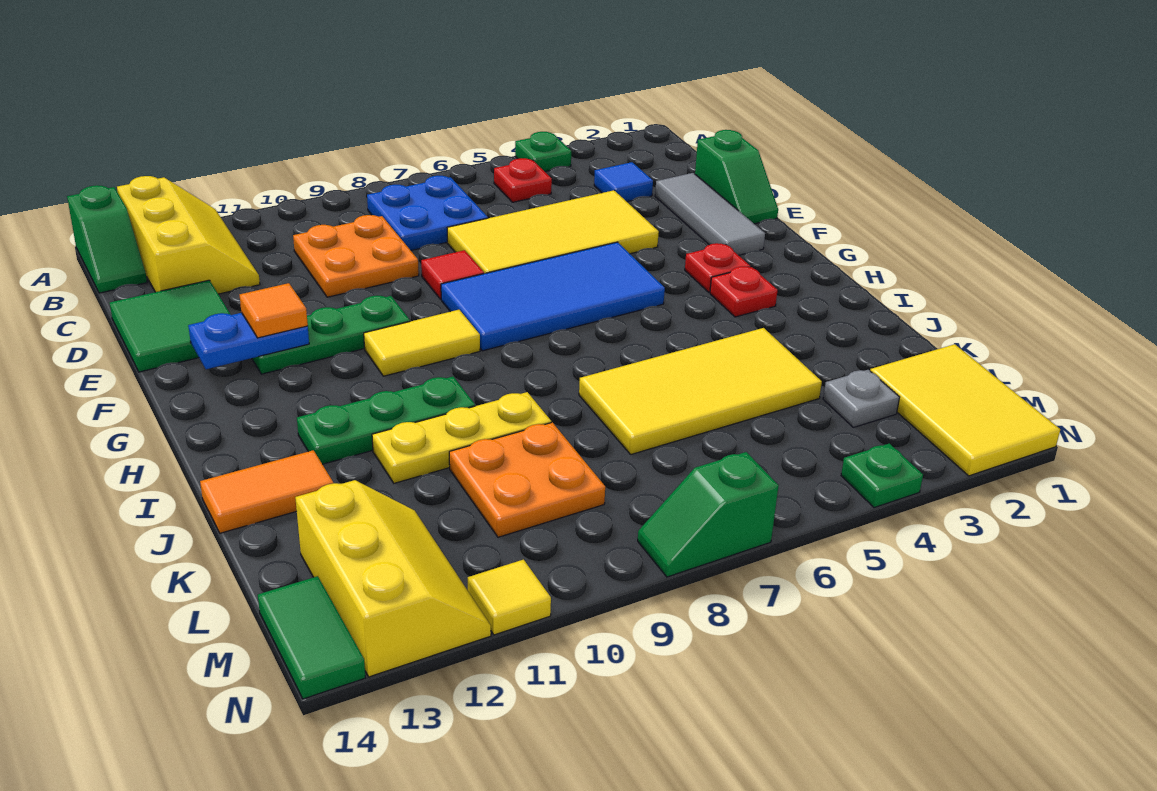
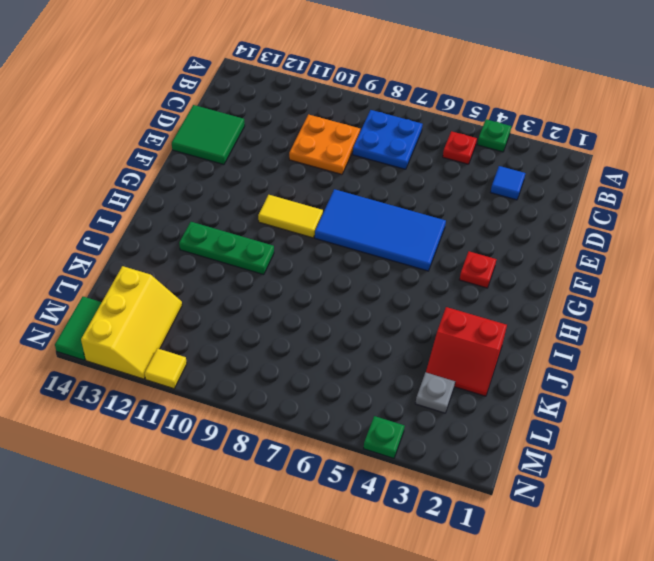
red 2x2 slope [426,307,507,396] -> none
none -> yellow 2x3 slope [117,176,260,294]
none -> green 1x2 slope [67,185,147,293]
none -> green 1x2 slope [695,130,778,224]
none -> grey 1x3 tile [655,173,765,255]

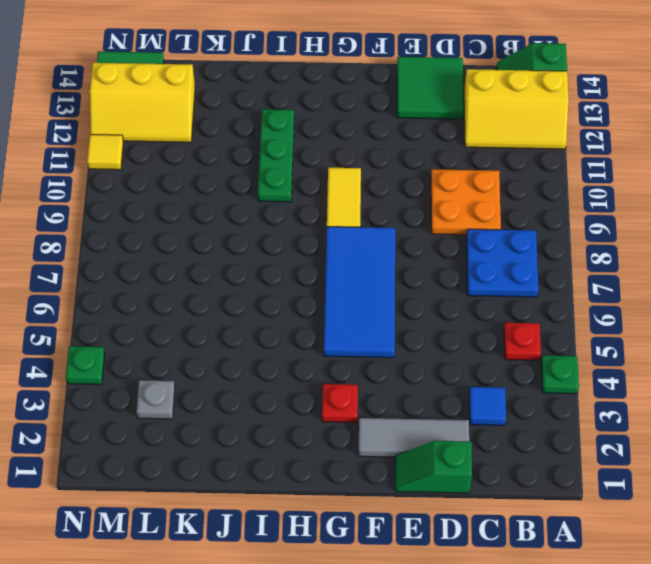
none -> yellow 2x4 tile [447,190,659,274]
none -> red 1x1 tile [421,250,484,299]
none -> green 1x3 plate [252,296,410,374]
none -> red 1x1 plate [710,267,777,317]

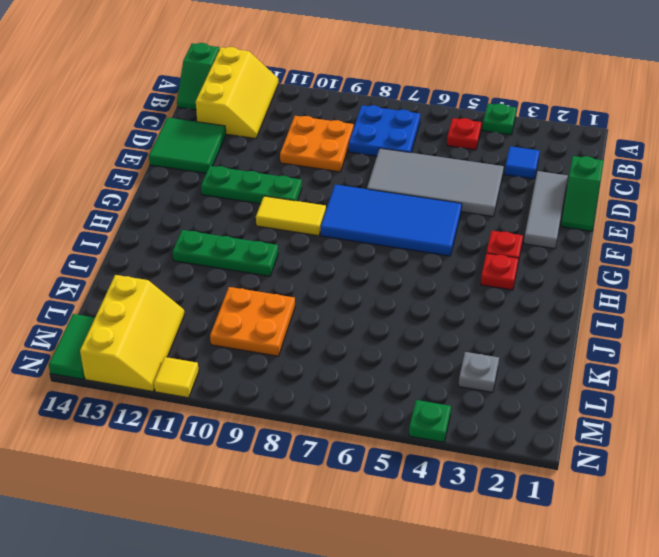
grey 2x4 tile [367,148,504,217] -> yellow 2x4 tile [447,190,659,274]
none -> red 1x1 tile [421,250,484,299]
none -> yellow 2x4 tile [579,328,822,454]
none -> yellow 1x3 plate [372,392,551,483]
none -> orange 1x2 tile [200,450,333,533]

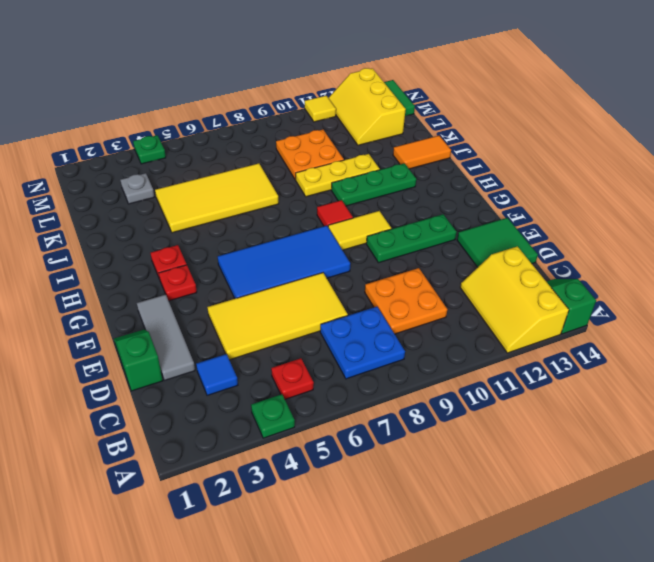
red 1x1 tile [317,200,353,226] -> red 1x1 tile moved to [421,250,484,299]
none -> yellow 2x3 tile [870,344,1060,476]
none -> green 1x2 slope [638,452,779,577]
none -> blue 1x2 plate [188,313,309,369]
none -> orange 1x1 tile [240,283,308,338]

